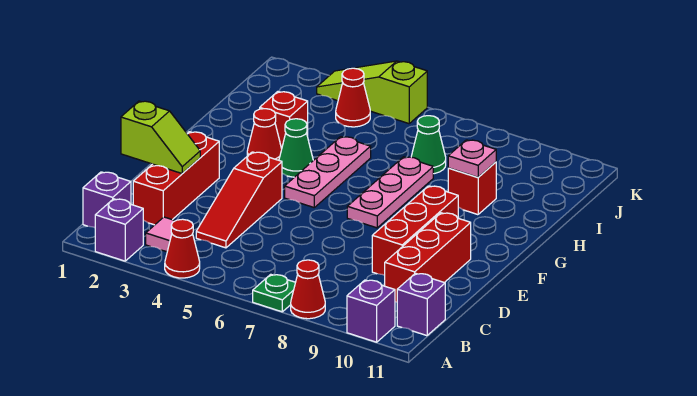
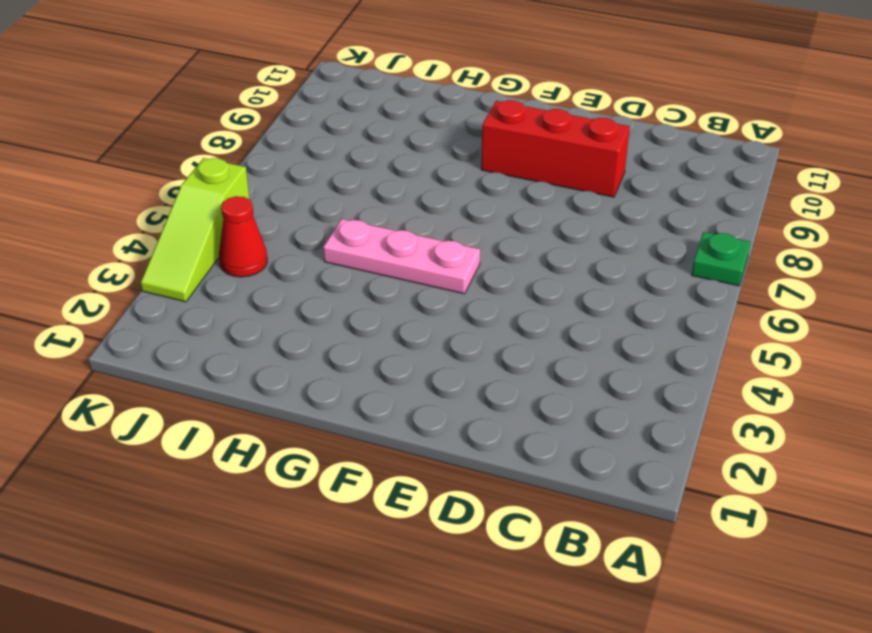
none -> purple 1x1 brick [95,199,143,261]
none -> red 1x1 cone [165,219,200,278]
none -> red 1x1 cone [291,260,325,319]

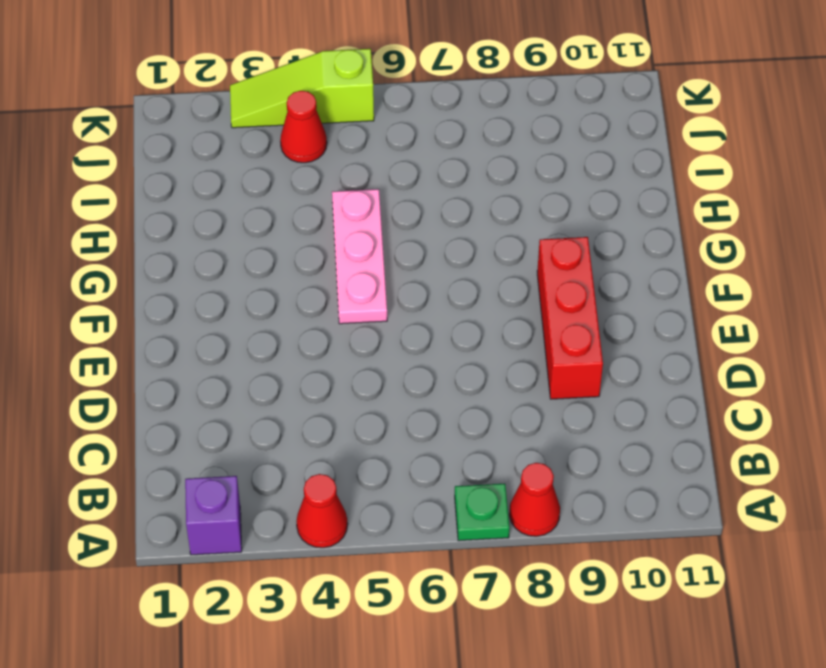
none -> purple 1x1 brick [347,280,395,342]
none -> purple 1x1 brick [83,172,131,228]
none -> pink 1x1 tile [146,217,194,252]

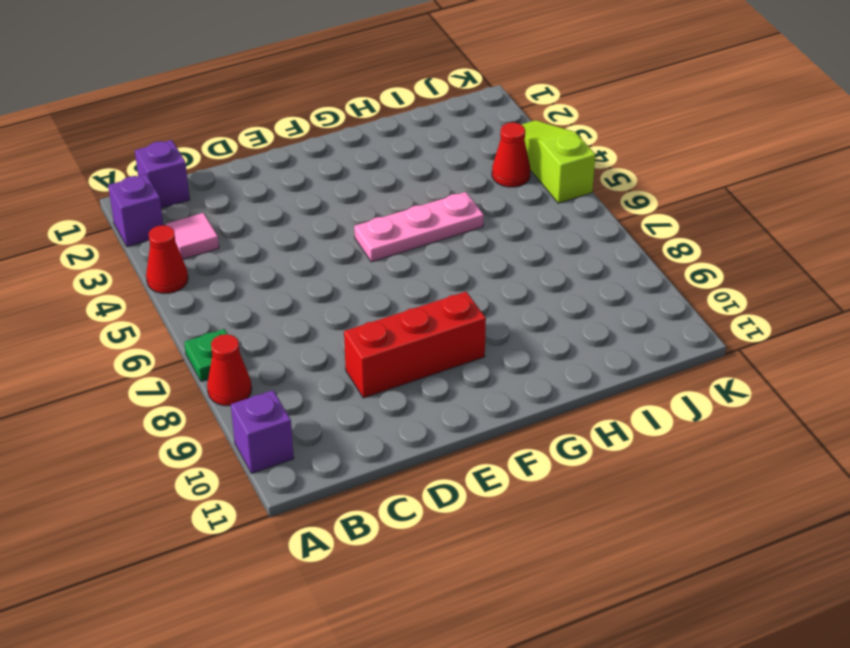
none -> purple 1x1 brick [397,273,445,336]
none -> red 1x3 brick [133,132,219,225]
none -> red 1x3 slope [196,152,282,248]

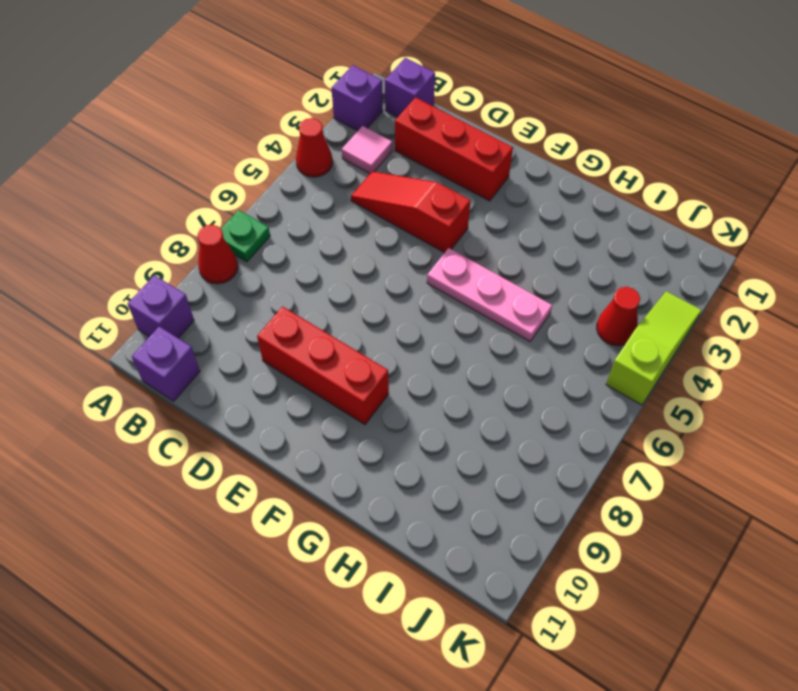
none -> red 1x3 brick [385,213,471,302]
none -> pink 1x3 plate [347,157,433,228]
none -> red 1x1 cone [247,109,282,160]

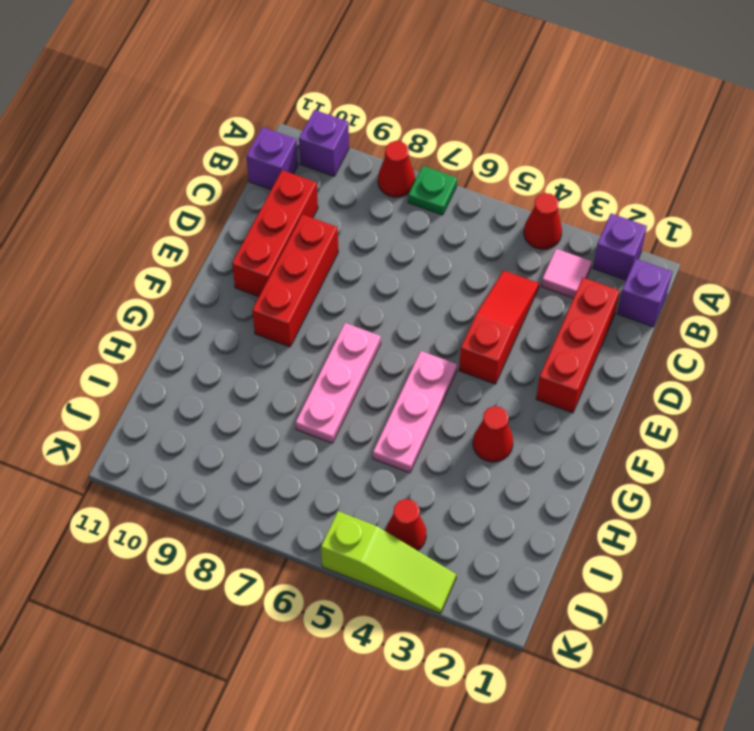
none -> green 1x1 cone [279,119,313,177]
none -> red 1x1 brick [260,92,308,149]
none -> red 1x1 brick [448,162,496,215]

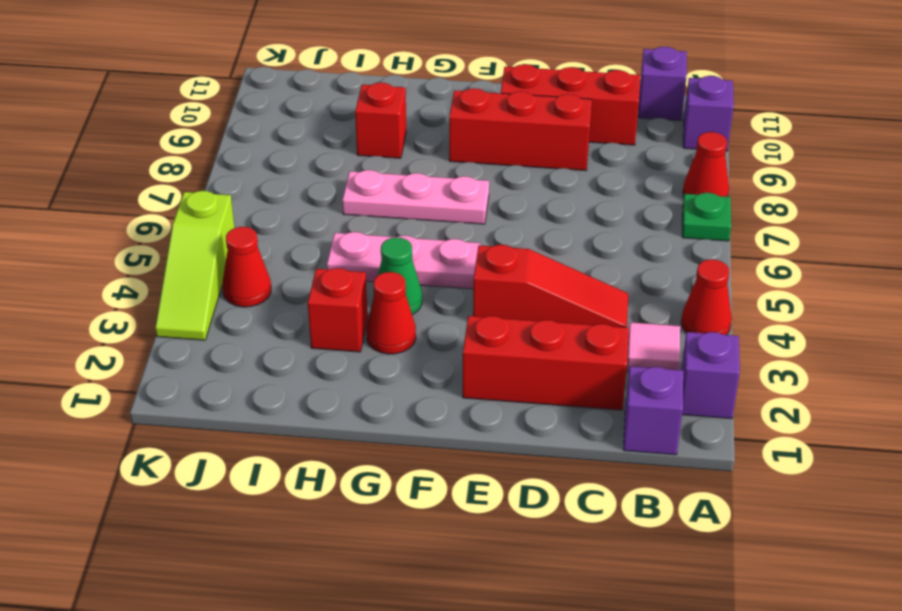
none -> green 1x1 cone [411,116,446,174]
none -> lime 1x2 slope [121,101,200,173]
none -> pink 1x1 plate [448,140,496,177]

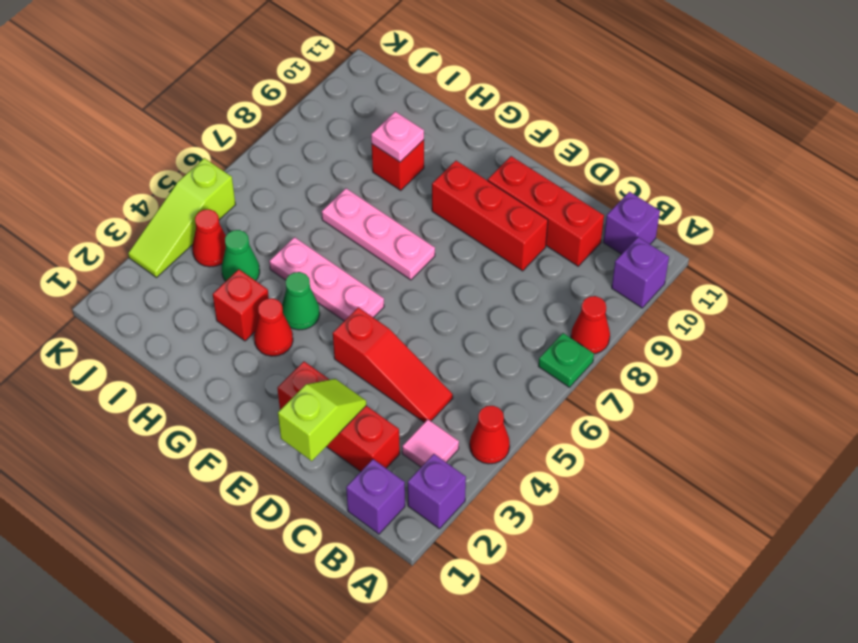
green 1x1 cone [222,230,260,281] -> green 1x1 cone moved to [411,116,446,174]

